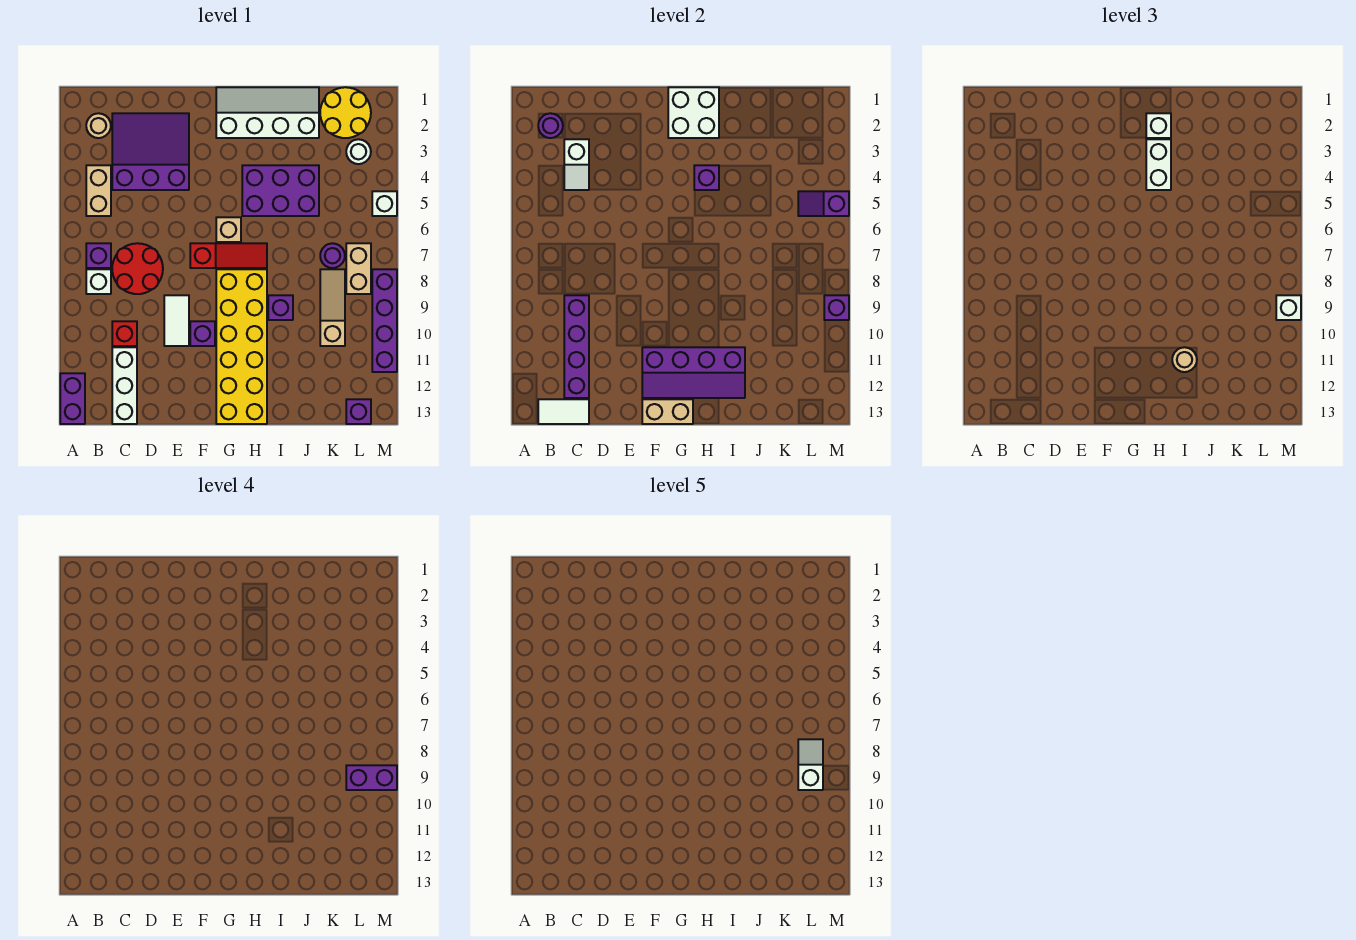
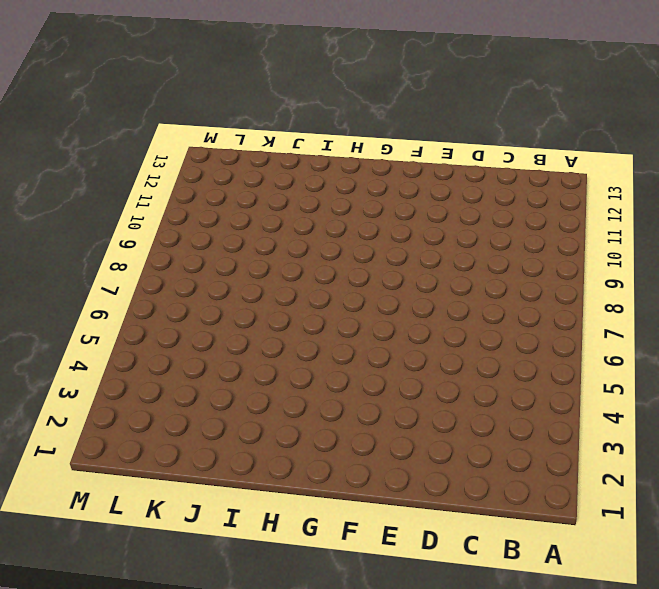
none -> purple 1x2 brick [60,373,85,424]
none -> tan 1x1 round brick [86,113,111,138]
none -> tan 1x2 brick [86,165,111,216]
none -> purple 1x1 brick [86,243,111,268]

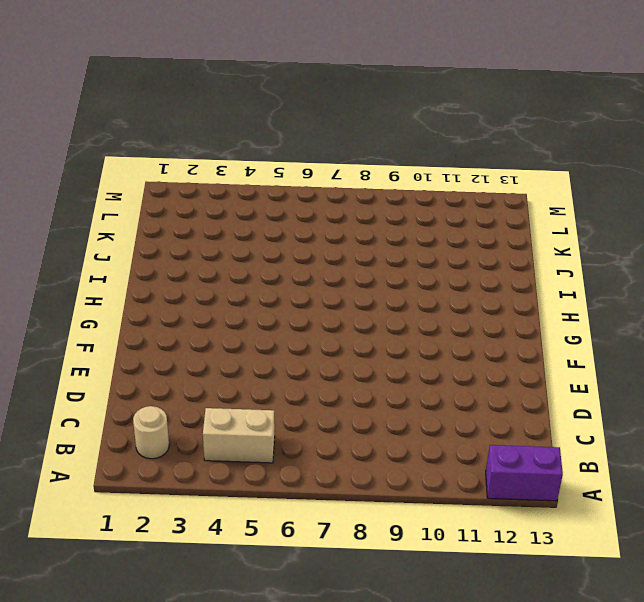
none -> purple 1x1 brick [86,243,111,268]
none -> white 1x1 brick [86,269,111,294]
none -> purple 3x3 slope [112,113,189,190]
none -> red 2x2 round brick [112,243,163,294]

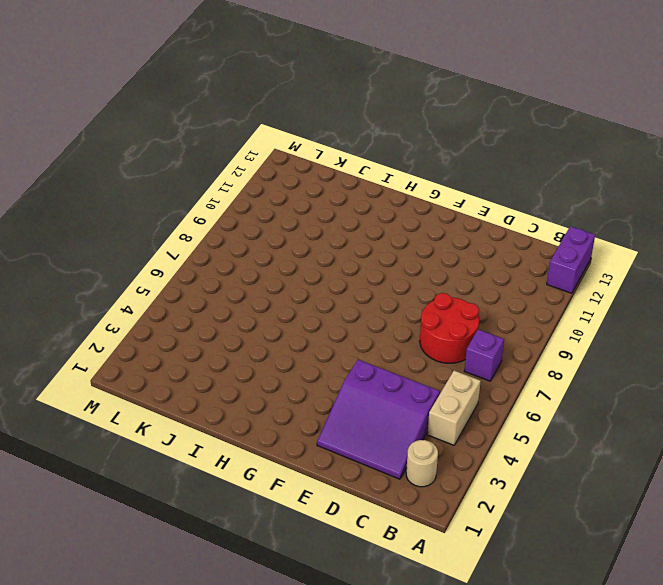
none -> white 1x1 brick [86,269,111,294]
none -> red 1x1 brick [112,321,137,346]
none -> white 1x3 brick [112,347,137,424]
none -> white 1x2 tile [164,295,189,346]

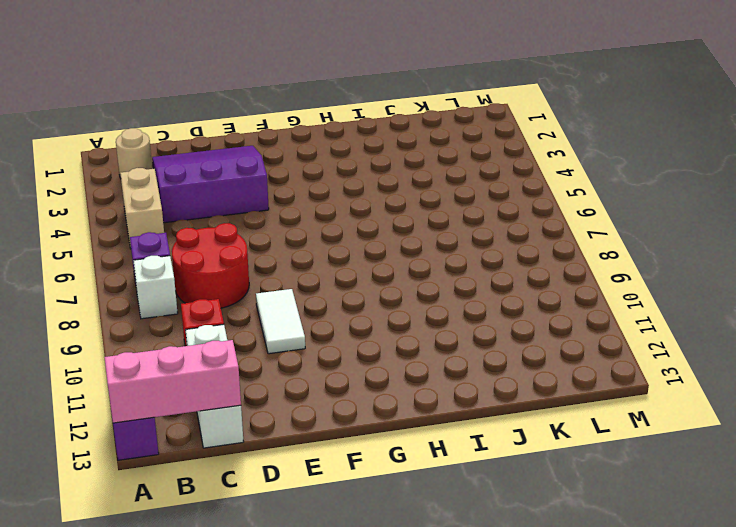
pink 1x3 brick [104,340,241,423] -> white 1x2 tile [538,399,589,424]
none -> red 1x3 slope [190,243,267,268]
none -> purple 1x1 brick [190,321,215,346]
none -> white 2x4 slope [216,87,319,138]
none -> tan 1x1 brick [216,217,241,242]

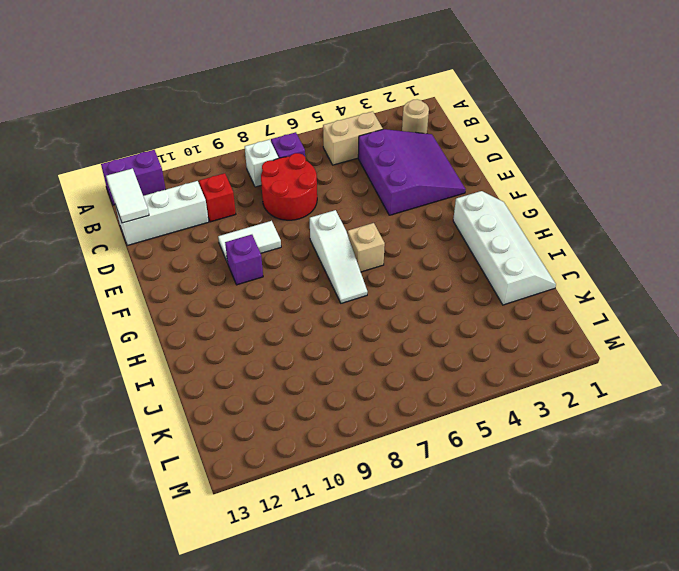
white 1x3 slope [309,210,367,303] -> red 1x3 slope [190,243,267,268]
none -> yellow 2x6 brick [216,269,267,424]
none -> purple 2x3 brick [242,165,319,216]
none -> purple 1x1 brick [268,295,293,320]
none -> yellow 2x2 round brick [320,87,371,138]

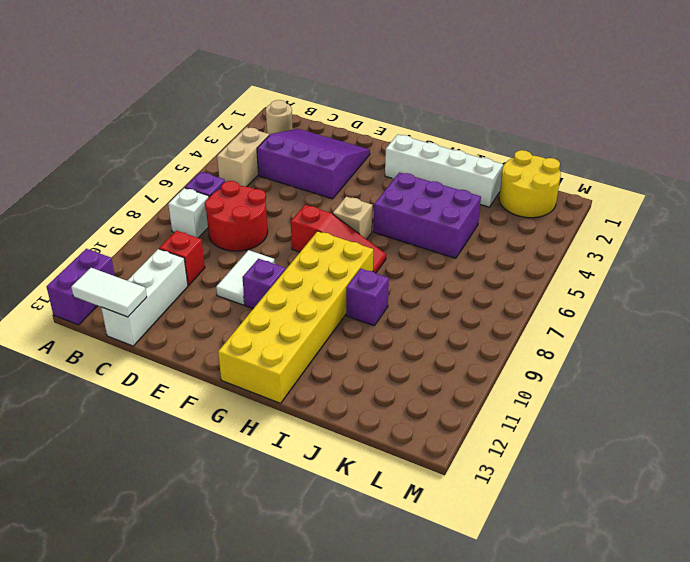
none -> purple 1x1 round brick [320,243,345,268]
none -> tan 1x3 slope [320,269,345,346]
none -> white 1x1 round brick [346,139,371,164]
none -> tan 1x2 brick [346,243,371,294]

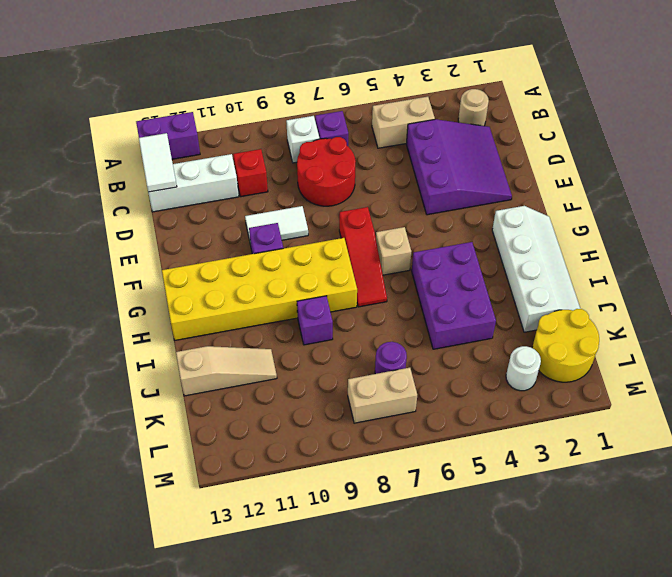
tan 1x3 slope [176,346,277,396] -> tan 1x3 slope moved to [320,269,345,346]
none -> purple 1x1 brick [346,399,371,424]
none -> white 1x1 brick [372,191,397,216]
none -> purple 1x4 brick [372,269,397,372]
none -> purple 1x1 round brick [538,113,563,138]

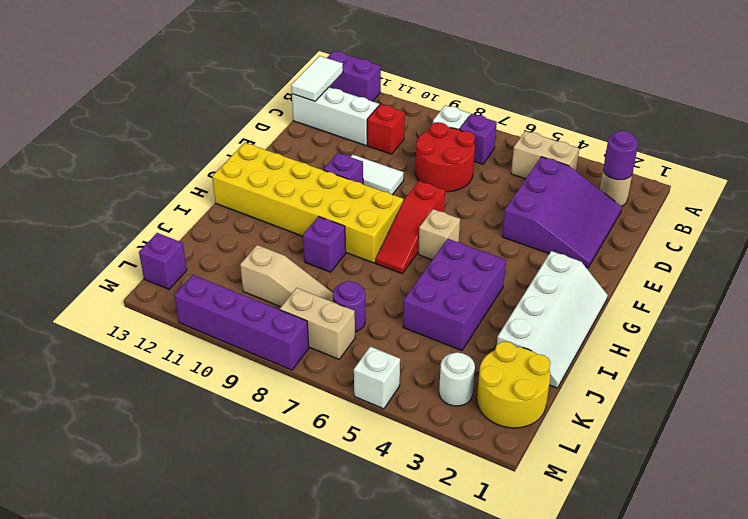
none -> white 1x2 slope [564,139,589,190]
none -> purple 1x4 brick [564,295,589,398]
none -> purple 2x4 slope [642,347,745,398]
none -> tan 1x2 brick [642,399,693,424]

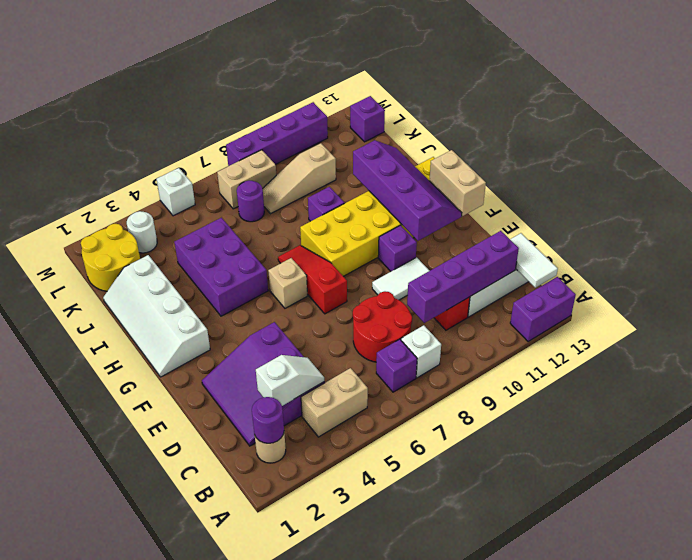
none -> white 2x2 brick [668,87,719,138]
none -> purple 1x1 brick [694,165,719,190]
none -> purple 1x2 slope [798,191,849,216]
none -> purple 1x1 brick [824,295,849,320]

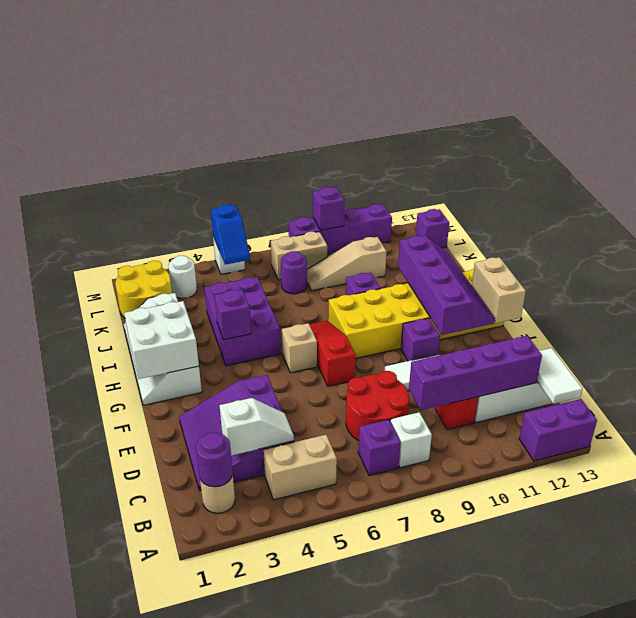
blue 1x2 slope [211,205,250,265] -> purple 1x2 slope [798,191,849,216]
none -> white 1x1 brick [1146,113,1171,138]
none -> white 1x2 brick [1146,139,1171,190]
none -> tan 1x1 round brick [1172,347,1197,372]
none -> white 1x1 brick [1276,295,1301,320]

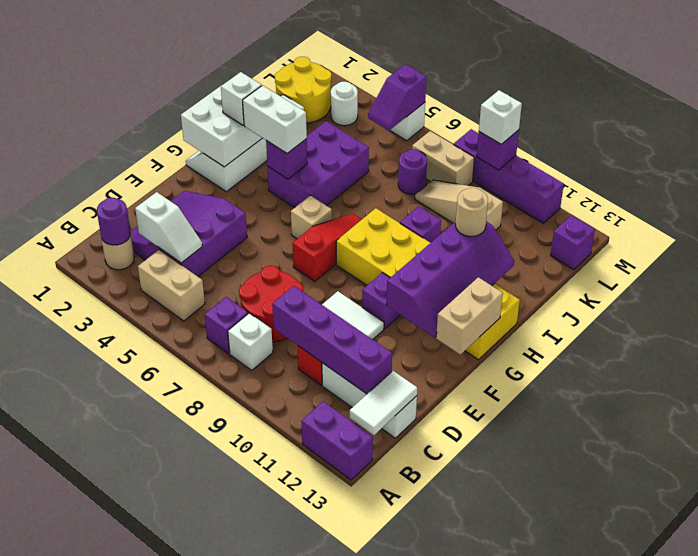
none -> purple 1x2 brick [346,765,397,790]
none -> white 1x2 slope [798,739,823,790]

